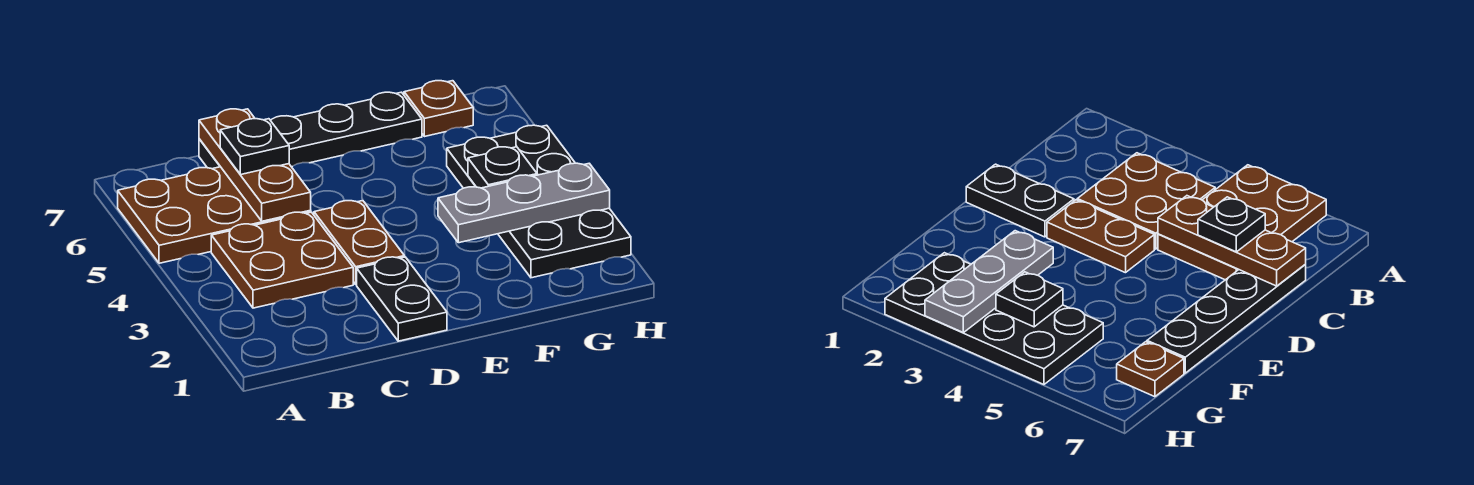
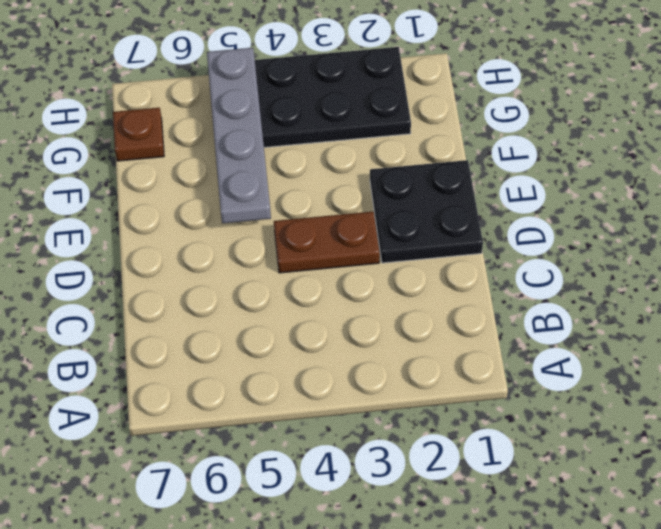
black 2x2 plate [370,160,483,263] -> black 1x2 plate [357,257,447,341]
grey 1x4 plate [207,48,271,223] -> none
none -> brown 2x3 plate [118,167,311,263]
none -> brown 2x2 plate [211,212,353,308]

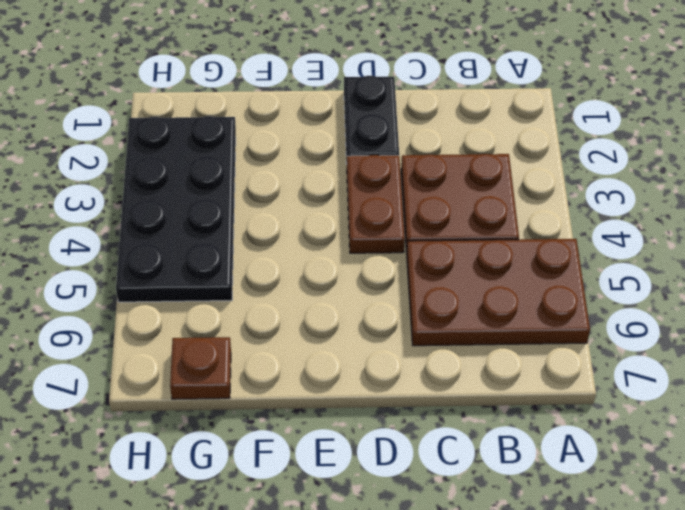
none -> black 1x4 plate [199,92,422,169]
none -> brown 1x3 plate [199,109,311,221]

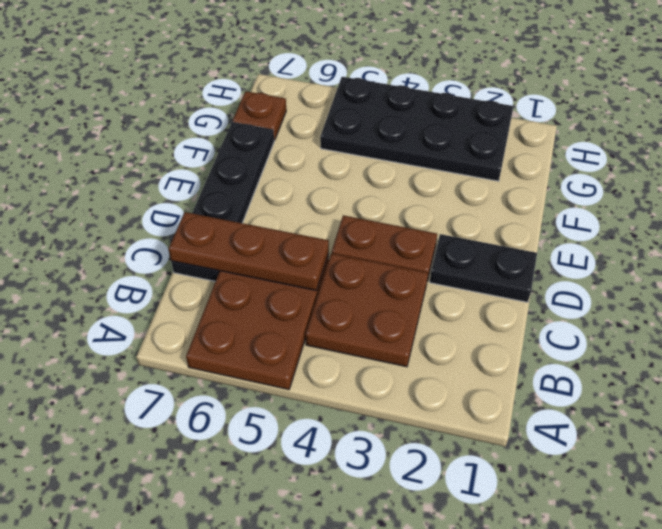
none -> grey 1x3 plate [438,163,610,243]
none -> black 1x1 plate [468,147,537,188]

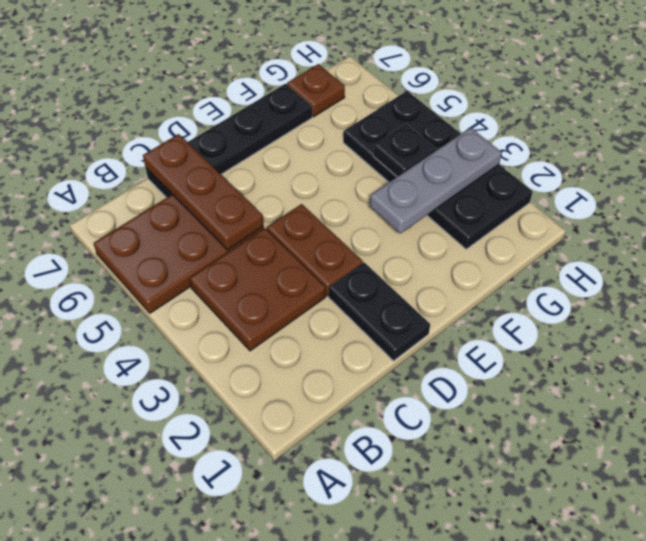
none -> black 1x1 plate [220,119,289,175]

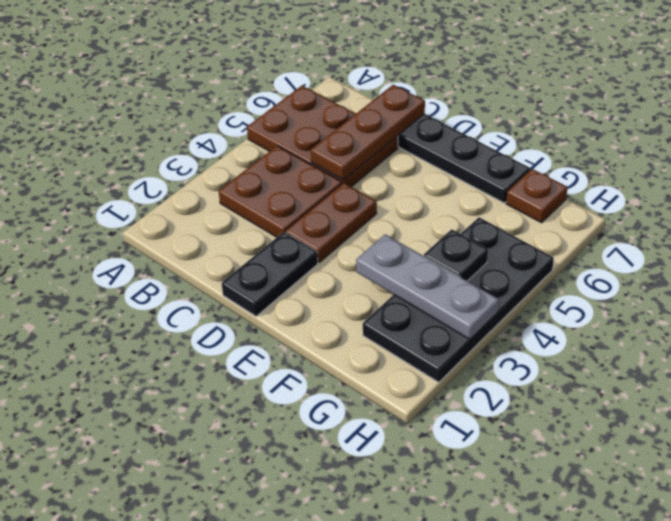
none -> black 1x1 plate [220,119,289,175]

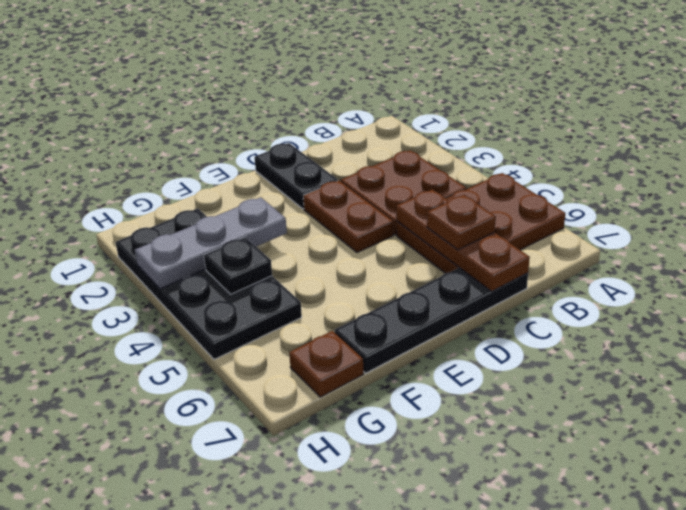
brown 1x1 plate [427,195,496,250] -> black 1x1 plate [220,119,289,175]

